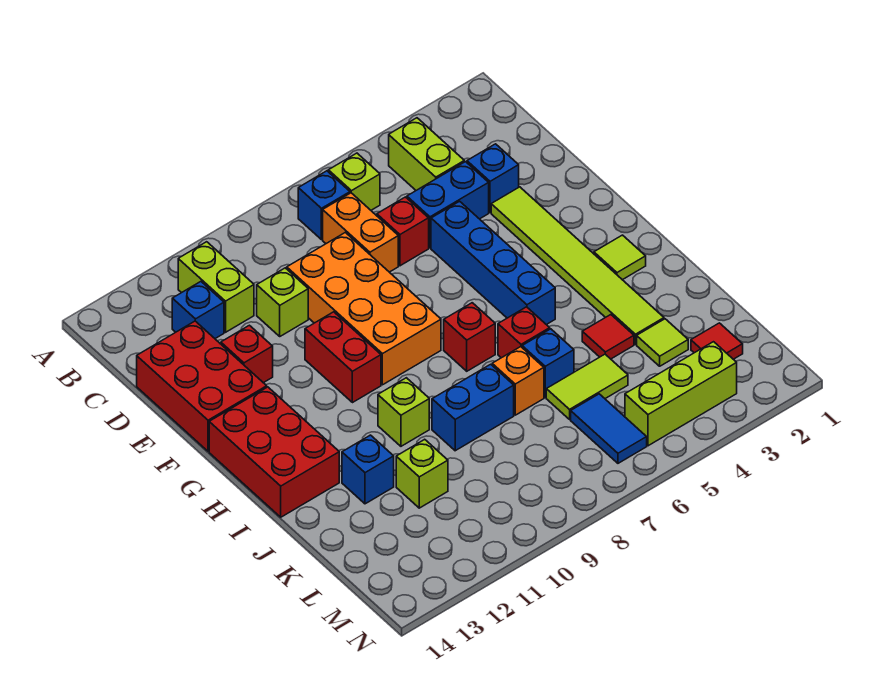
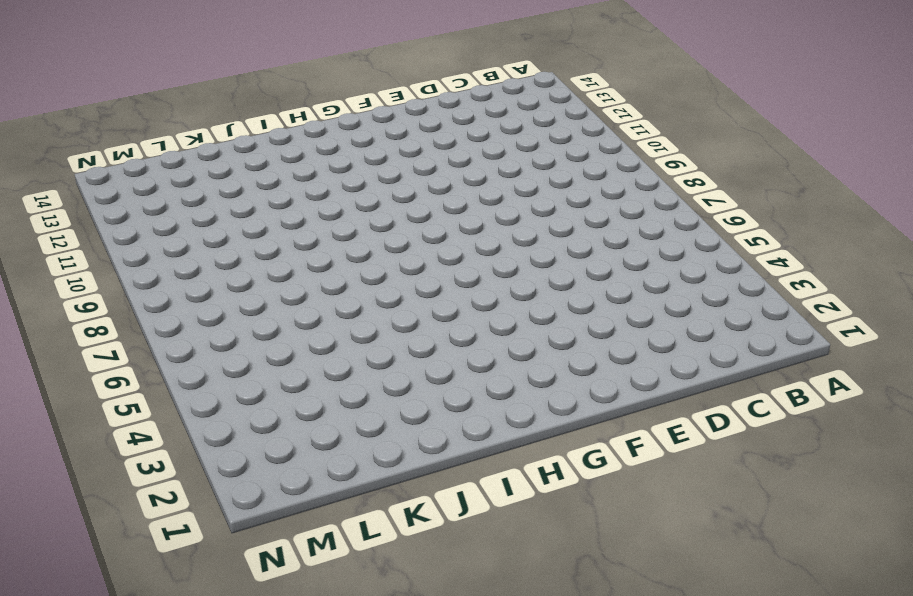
none -> lime 1x2 brick [389,118,464,190]
none -> lime 1x1 brick [328,153,380,210]
none -> blue 1x1 brick [298,171,350,240]
none -> lime 1x2 brick [178,242,254,332]

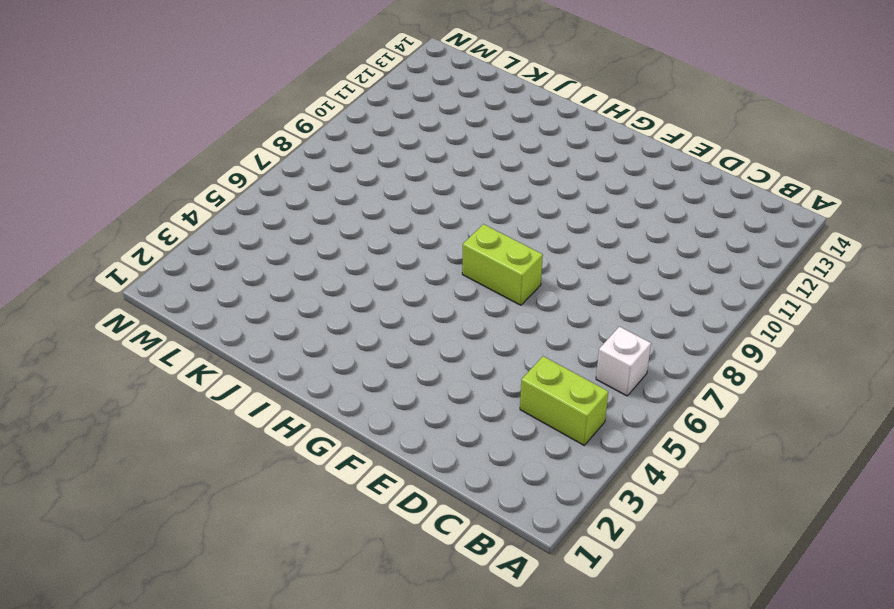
white 1x1 brick [596,327,651,396] -> lime 1x1 brick [328,153,380,210]
lime 1x2 brick [462,224,543,305] -> lime 1x2 brick moved to [178,242,254,332]
none -> blue 1x1 brick [298,171,350,240]
none -> orange 1x2 brick [323,193,398,272]
none -> blue 1x1 brick [172,282,224,338]
none -> blue 1x1 brick [467,144,519,213]

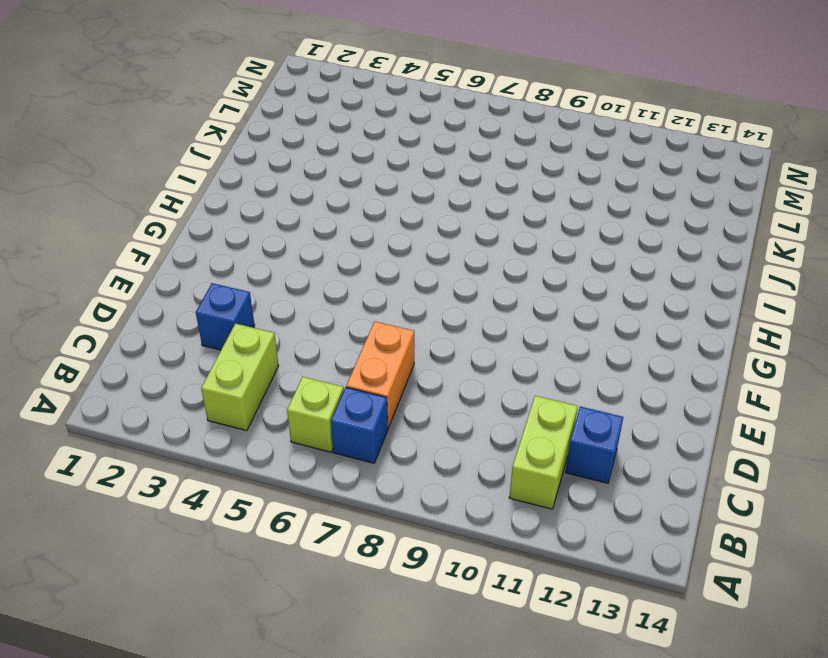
none -> blue 1x2 brick [407,162,489,248]
none -> red 1x1 brick [377,197,429,266]
none -> orange 2x4 brick [287,232,441,385]
none -> lime 1x1 brick [257,268,308,336]

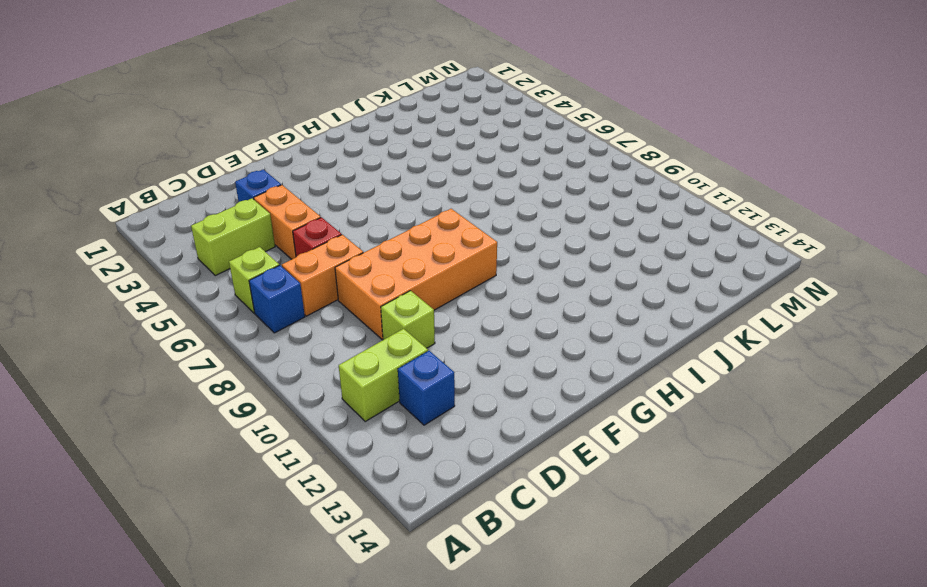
orange 1x2 brick [254,185,321,259] -> blue 1x2 brick [407,162,489,248]
none -> red 2x3 brick [137,321,267,451]
none -> lime 1x6 tile [491,187,664,344]
none -> blue 1x4 brick [431,201,555,325]
none -> red 1x1 brick [221,325,273,383]

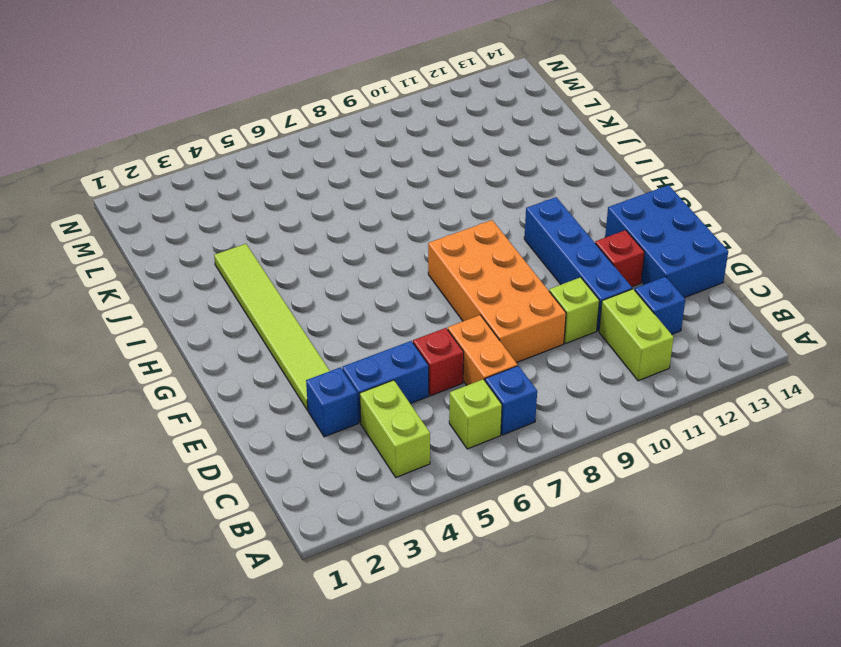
blue 1x4 brick [524,197,632,331] -> blue 1x4 brick moved to [431,201,555,325]
blue 2x3 brick [605,185,728,298] -> red 2x3 brick [137,321,267,451]
none -> red 1x2 brick [305,312,381,403]
none -> red 2x3 brick [209,387,339,517]
none -> lime 1x1 tile [594,235,646,280]
none -> red 1x1 brick [444,303,495,371]

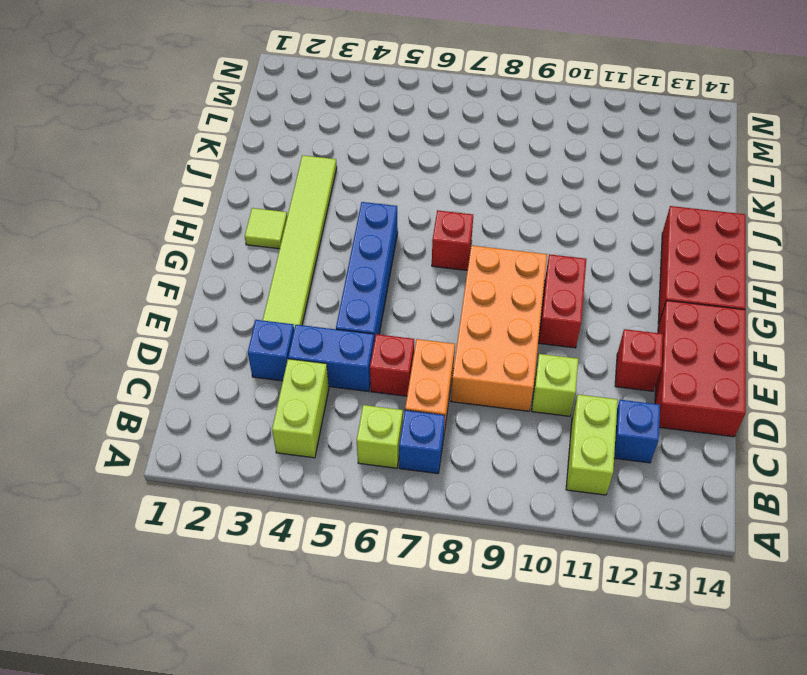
none -> red 1x1 brick [498,307,550,358]
none -> lime 1x1 brick [378,378,429,446]
none -> red 1x1 tile [582,315,634,359]
none -> blue 1x1 brick [522,329,574,397]

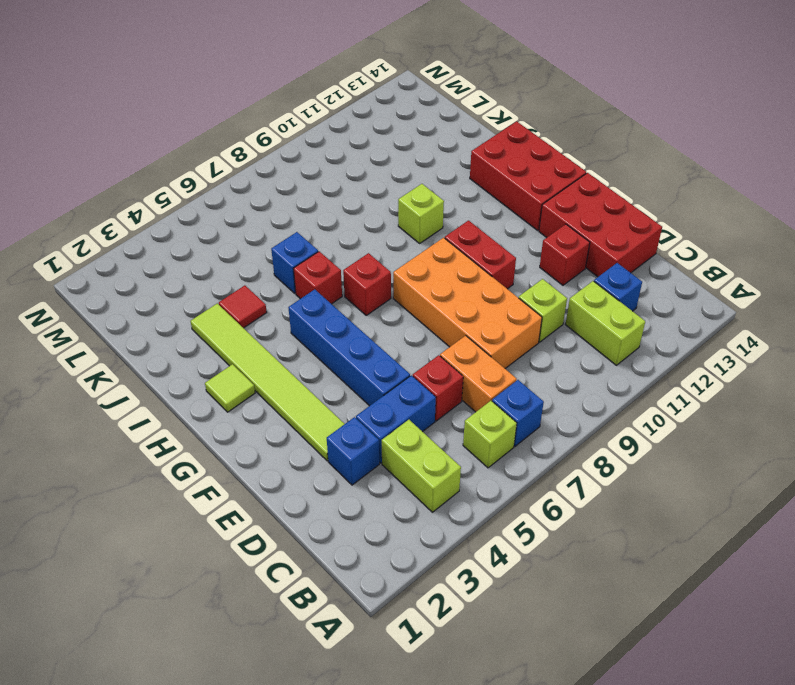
none -> orange 1x1 brick [492,347,544,415]
none -> blue 1x2 brick [432,364,514,451]
none -> blue 1x1 brick [342,435,394,504]
none -> lime 1x1 tile [637,319,688,366]

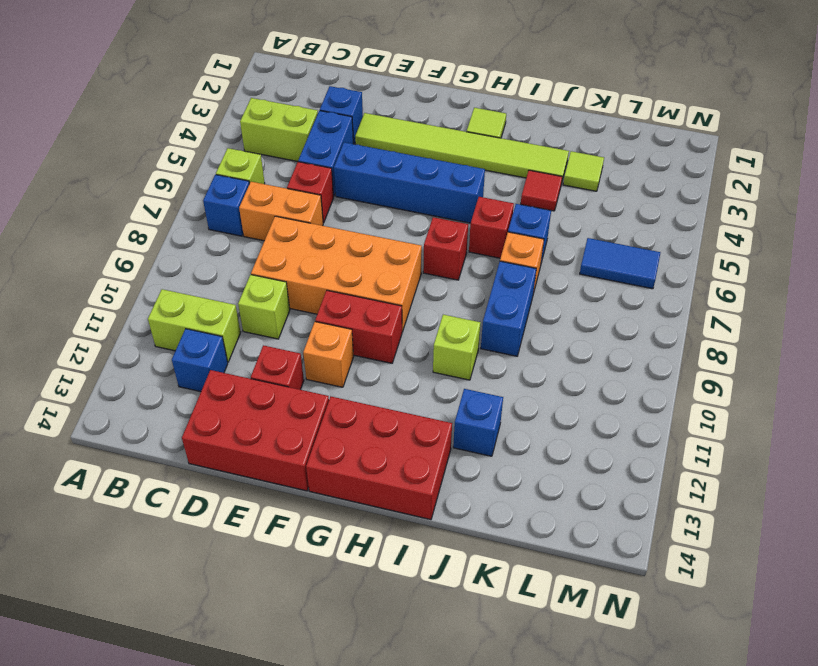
orange 1x1 brick [303,322,354,387] -> none
none -> lime 1x2 tile [546,354,628,419]
none -> lime 1x1 brick [396,439,448,508]
none -> red 1x1 tile [691,323,743,359]
none -> lime 1x3 brick [625,342,737,446]

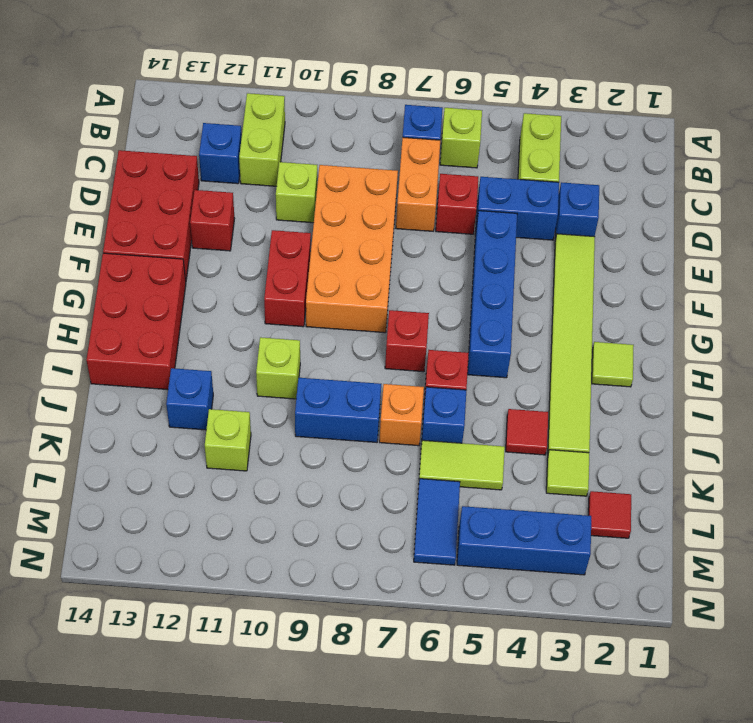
blue 1x3 brick [457,506,591,575] -> lime 1x3 brick [625,342,737,446]

